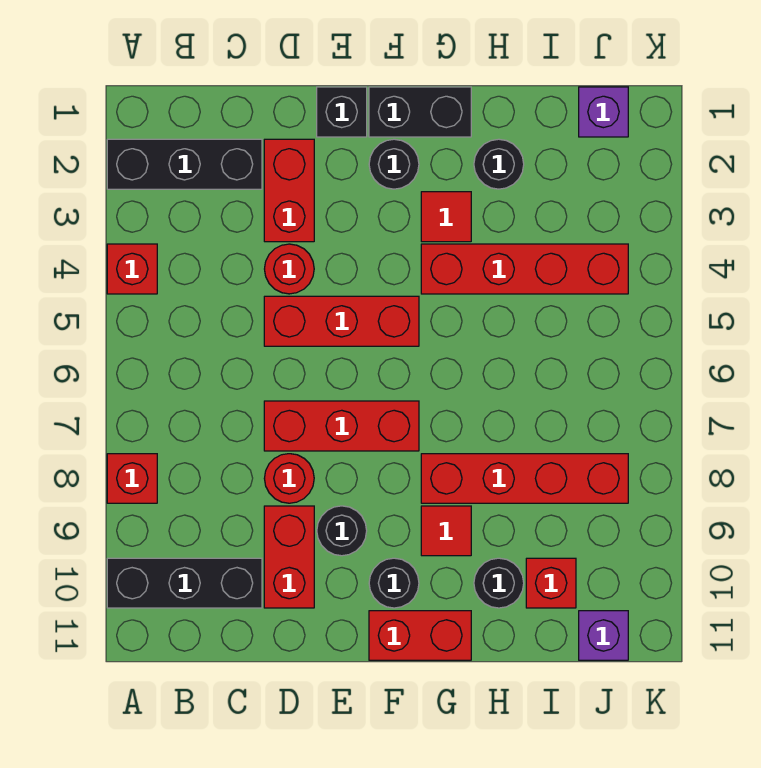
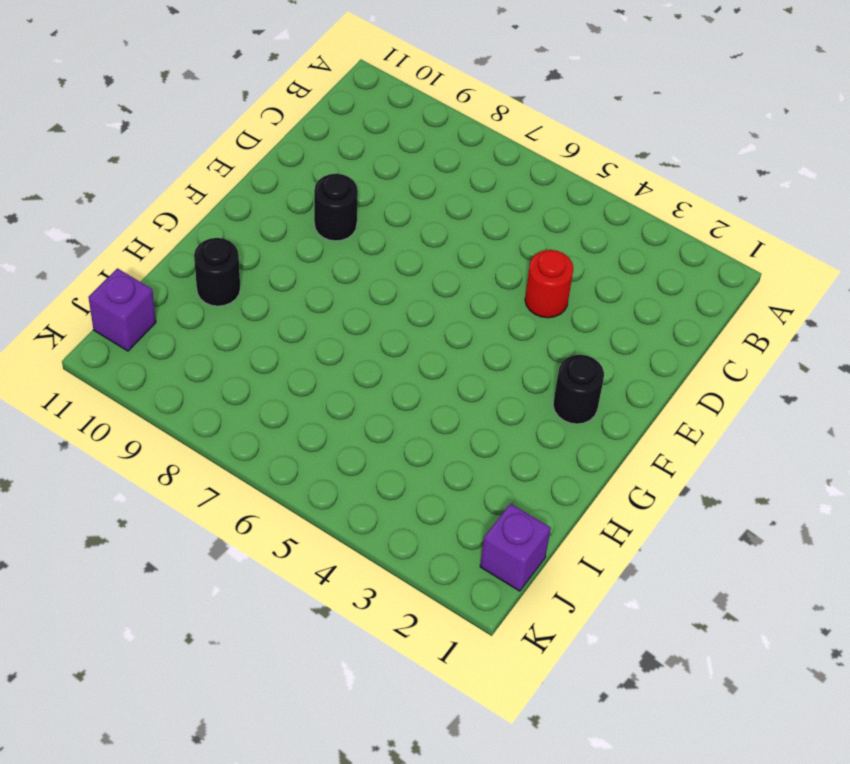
none -> black 1x3 brick [107,139,262,189]
none -> red 1x1 brick [107,244,157,294]
none -> red 1x1 brick [107,454,157,503]

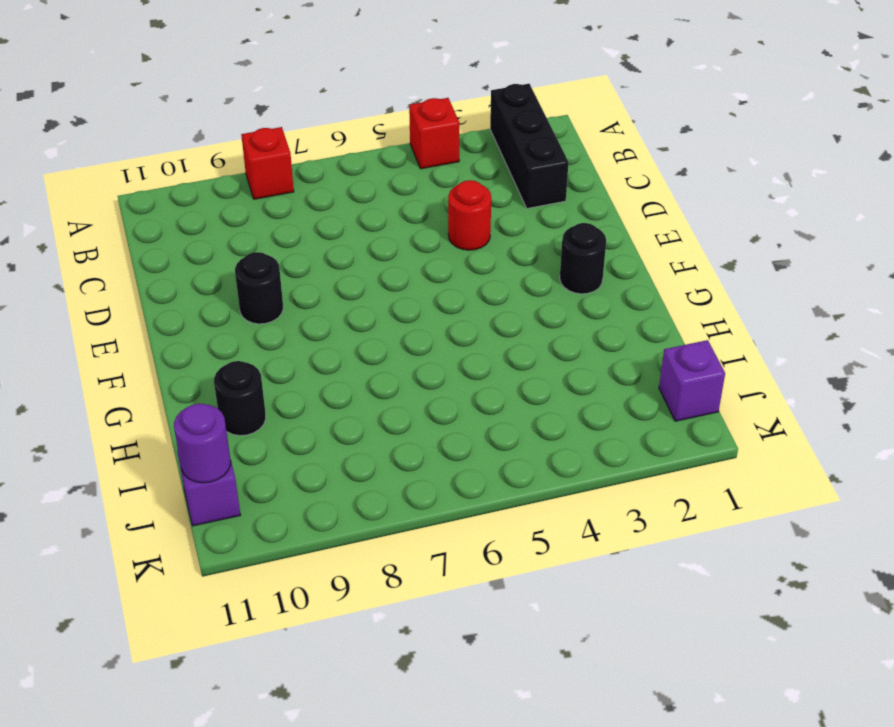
purple 1x1 round brick [174,404,231,483] -> none
none -> black 1x3 brick [107,558,262,608]
none -> red 1x2 brick [264,139,314,242]
none -> red 1x3 brick [264,296,419,346]

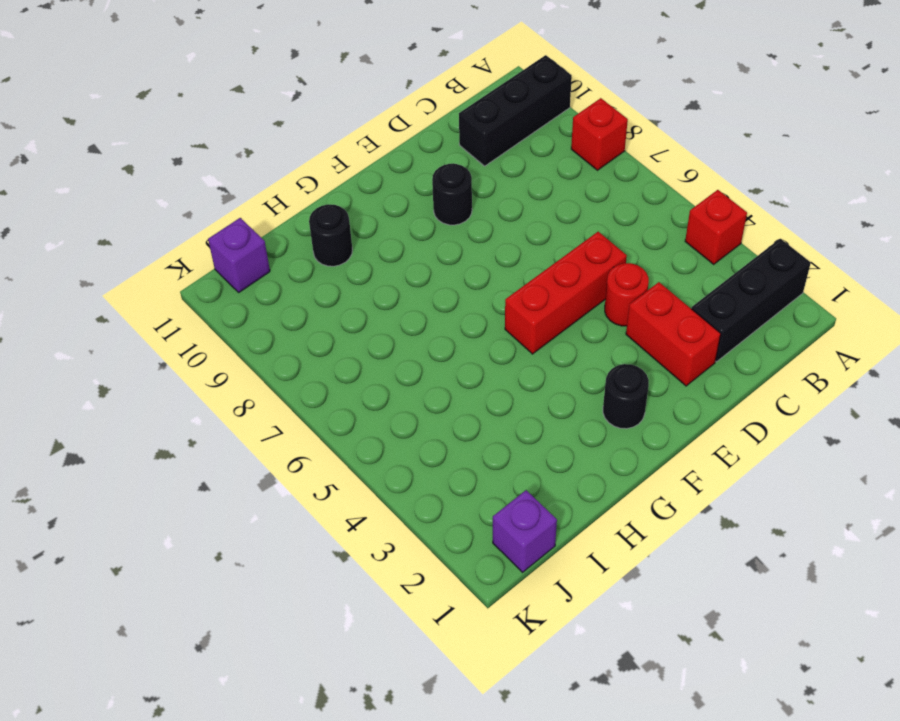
none -> red 1x3 brick [264,401,419,451]
none -> red 1x1 round brick [264,454,314,503]
none -> red 1x2 brick [264,506,314,608]

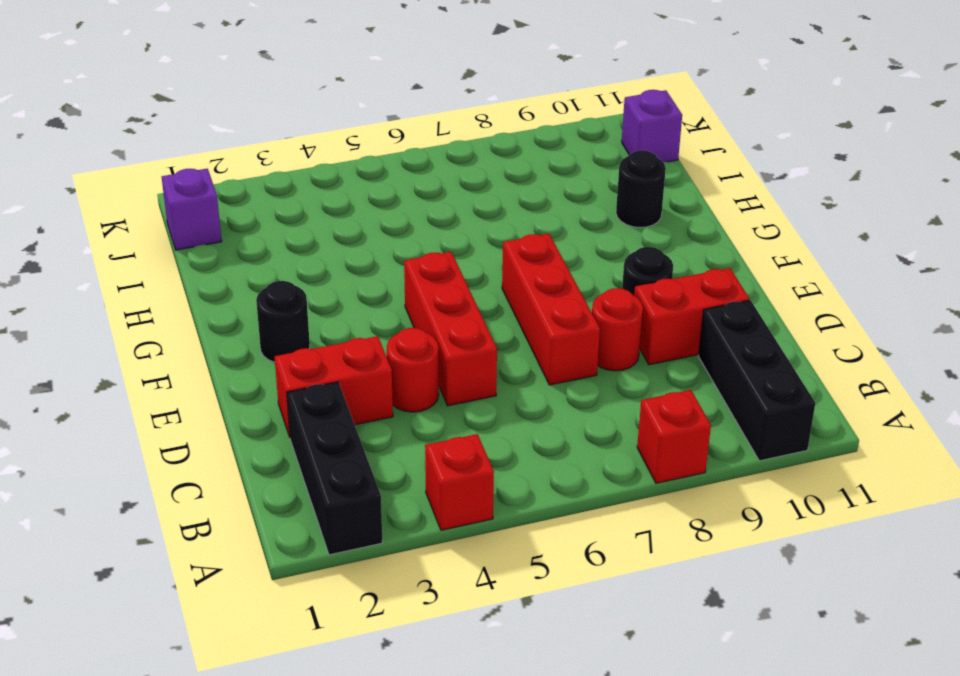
none -> black 1x1 brick [317,87,367,137]
none -> black 1x2 brick [369,87,471,137]
none -> black 1x1 round brick [369,558,419,608]

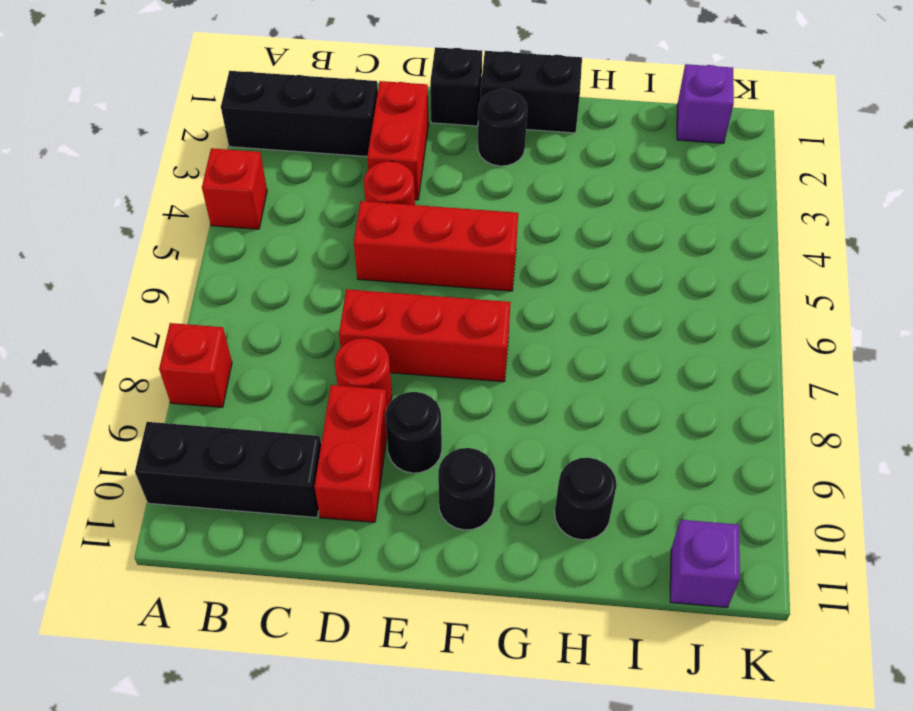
none -> red 1x2 brick [369,611,471,660]
none -> red 1x1 tile [421,192,471,242]
none -> red 1x4 brick [421,244,628,294]

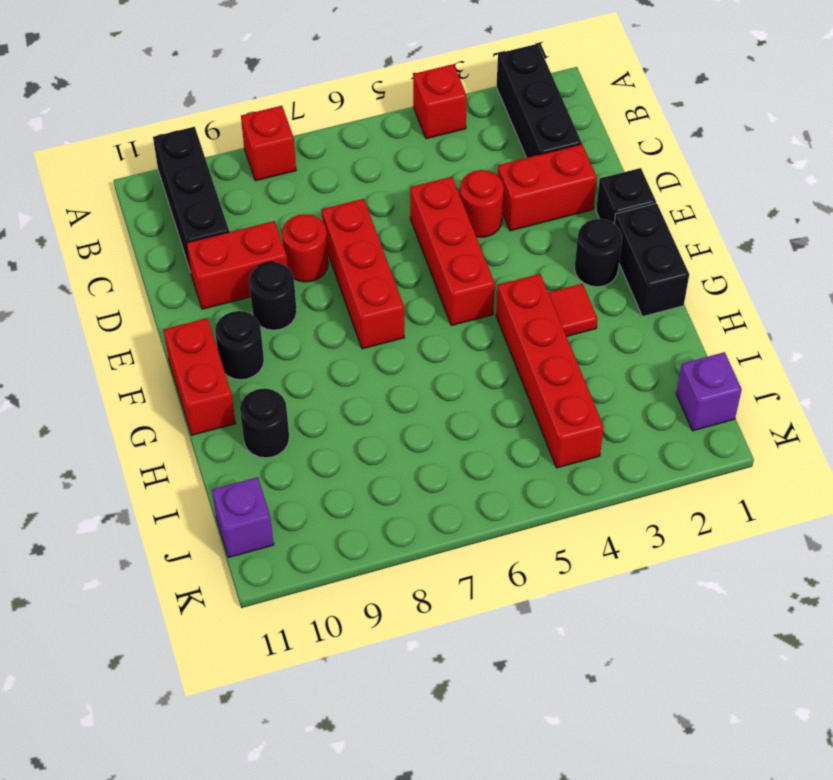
none -> red 1x4 brick [421,454,628,503]
none -> red 1x1 tile [421,506,471,556]
none -> black 1x1 round brick [474,139,524,189]

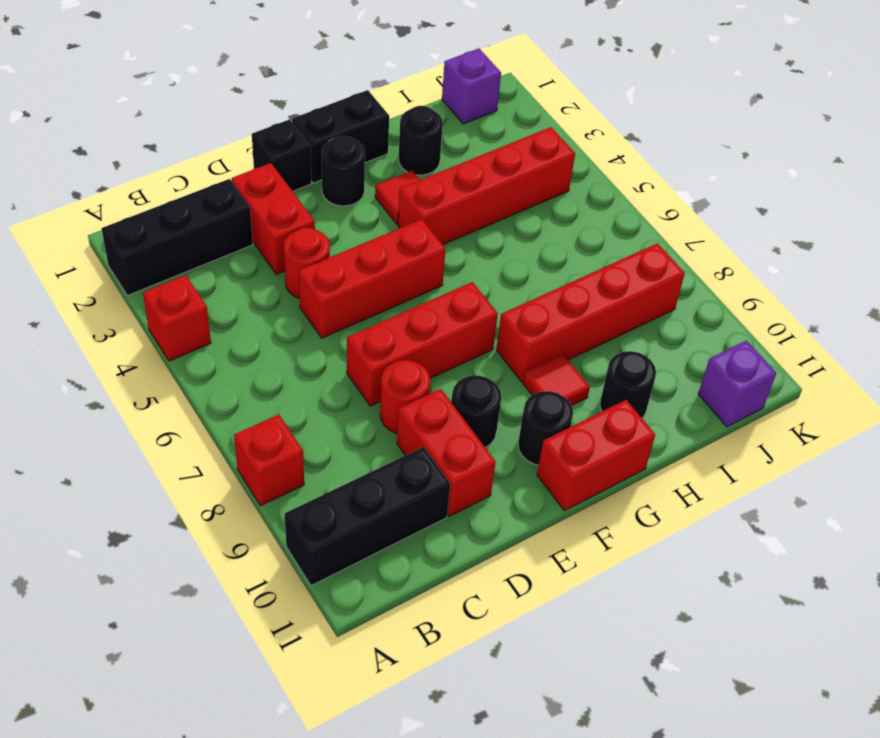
none -> red 1x1 brick [526,558,576,608]

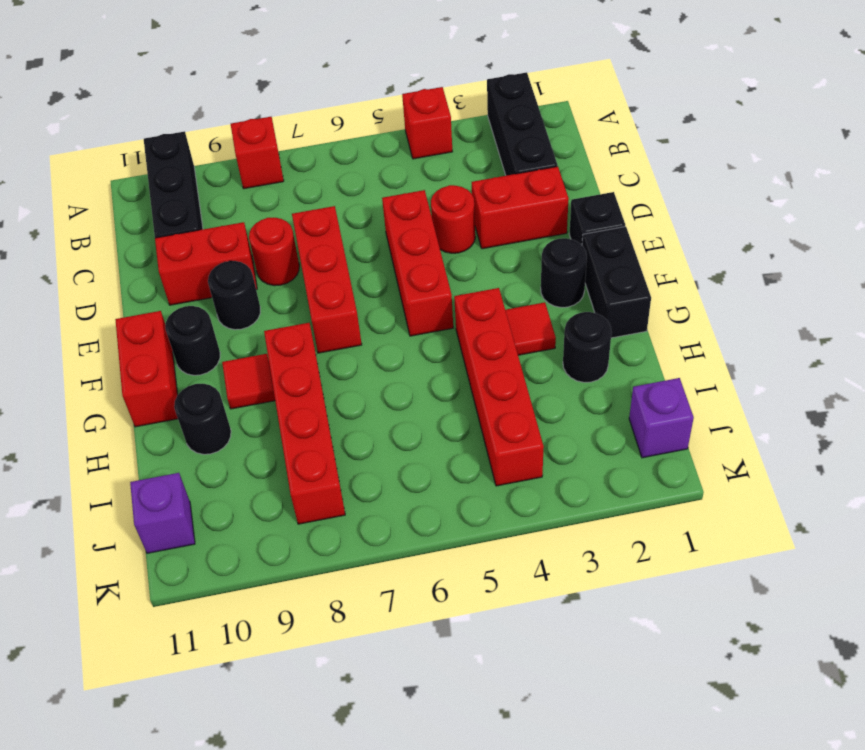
none -> red 1x1 brick [526,558,576,608]

